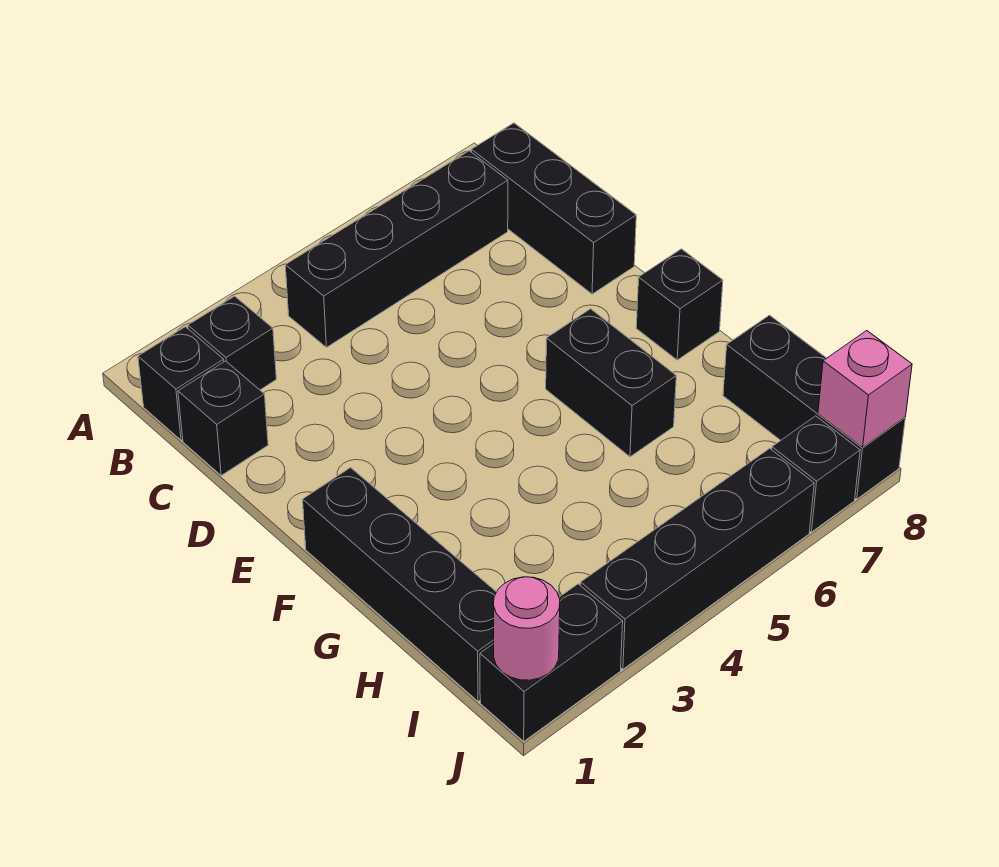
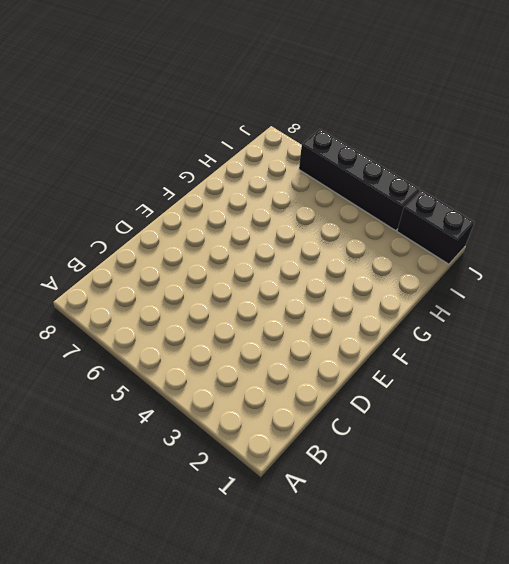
none -> black 1x1 brick [138,327,224,440]
none -> black 1x1 brick [188,296,276,390]
none -> black 1x4 brick [285,151,508,347]

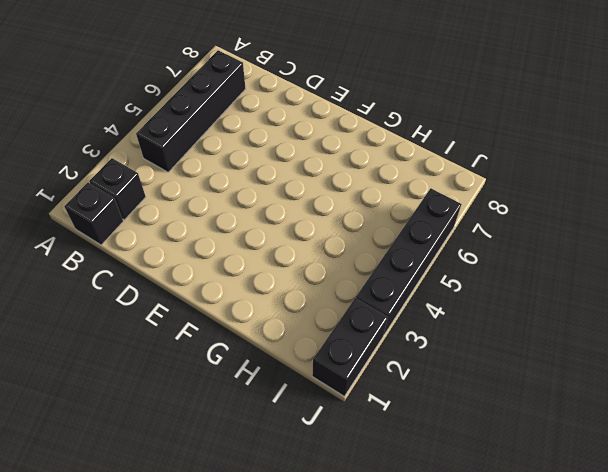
none -> black 1x3 brick [471,123,636,294]
none -> black 1x1 brick [178,361,268,475]
none -> black 1x4 brick [303,468,496,701]

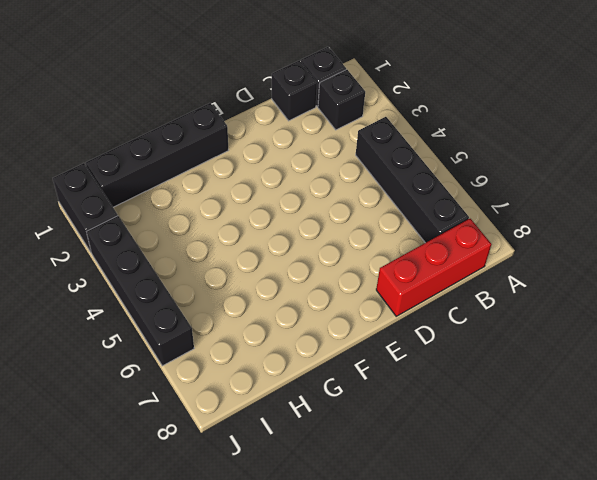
red 1x3 brick [376,219,491,316] -> black 1x3 brick [471,123,636,294]
none -> black 1x2 brick [546,309,676,457]
none -> black 1x1 brick [636,249,723,360]
none -> black 1x3 brick [723,315,905,499]

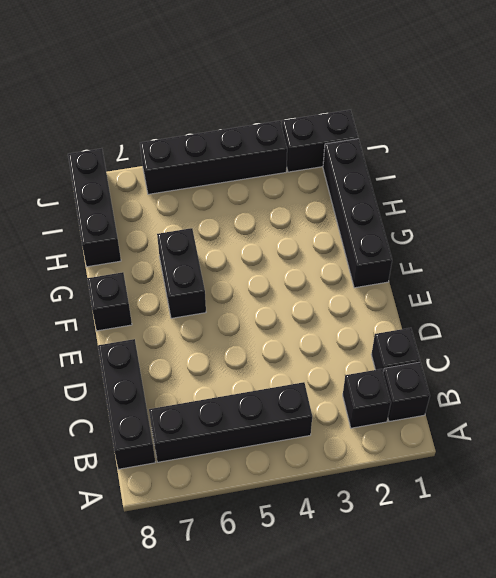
none -> black 1x1 brick [772,416,860,532]
none -> pink 1x1 round brick [494,577,560,680]
none -> pink 1x1 brick [818,331,912,448]

